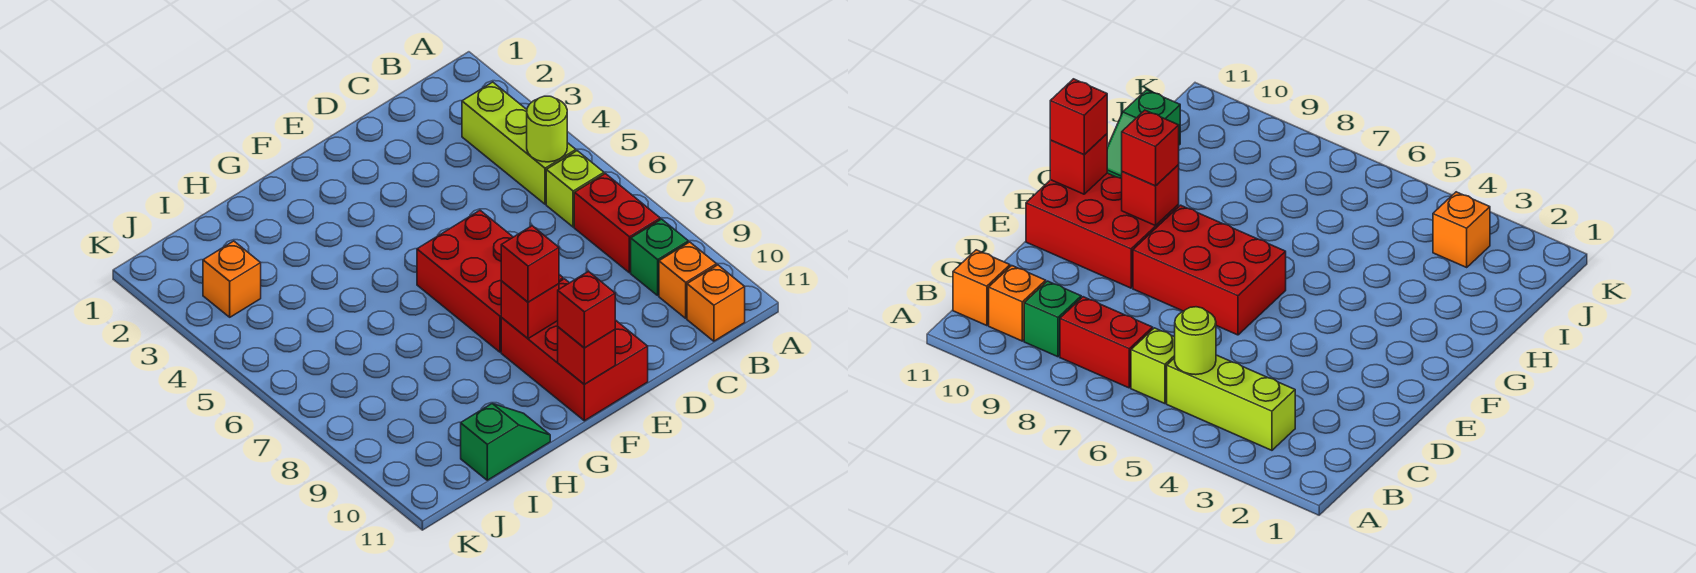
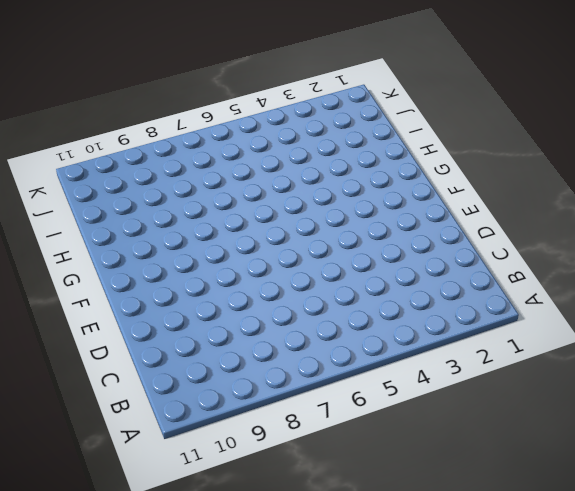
none -> lime 1x3 brick [462,82,576,204]
none -> lime 1x1 brick [546,151,604,227]
none -> red 1x2 brick [574,174,660,273]

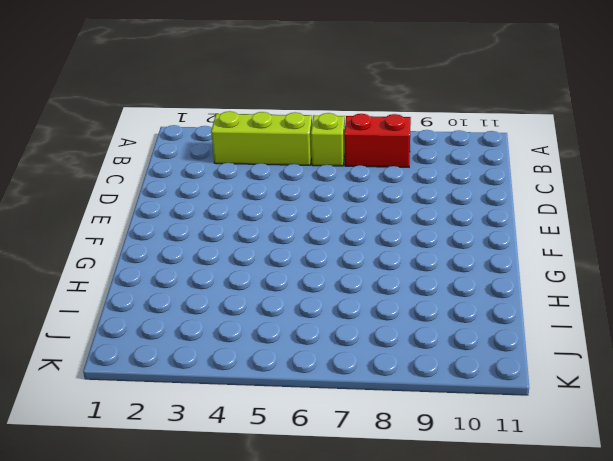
none -> green 1x1 brick [631,219,688,295]
none -> orange 1x1 brick [659,242,717,318]
none -> orange 1x1 brick [687,265,745,341]

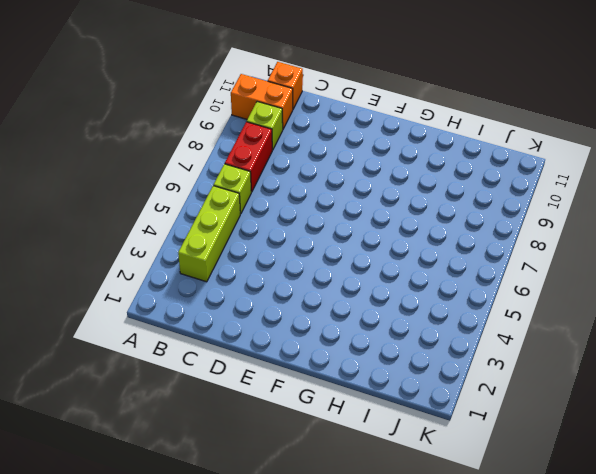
orange 1x2 brick [231,74,293,129] -> orange 1x1 brick [659,242,717,318]
lime 1x1 brick [247,102,283,150] -> green 1x1 brick [631,219,688,295]
none -> red 2x3 brick [417,210,563,352]
none -> red 2x3 brick [501,279,648,421]
none -> green 1x2 slope [461,404,550,480]

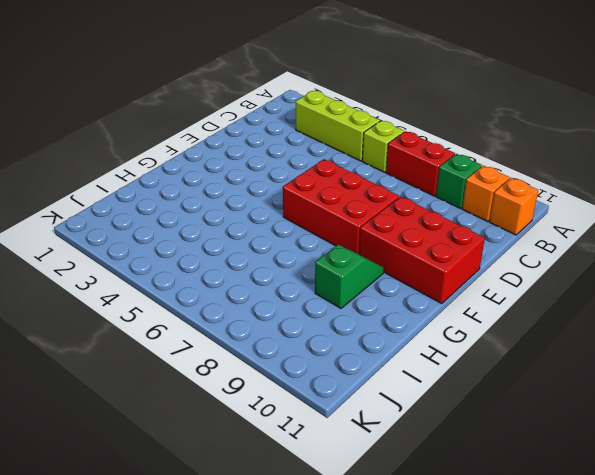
green 1x2 slope [315,245,384,308] -> green 1x2 slope moved to [461,404,550,480]
none -> orange 1x1 brick [203,241,261,317]
none -> lime 1x1 round brick [527,96,567,162]
none -> red 1x1 brick [501,281,559,339]

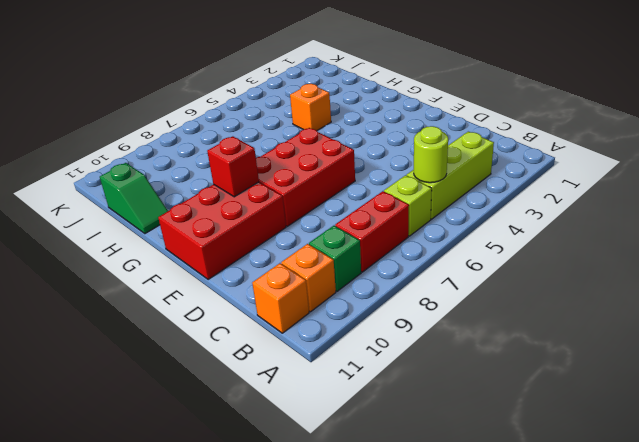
orange 1x1 brick [290,84,331,131] -> orange 1x1 brick moved to [203,241,261,317]
none -> red 1x1 brick [558,327,615,384]
none -> red 1x1 brick [501,226,559,302]
none -> red 1x1 brick [558,271,615,348]

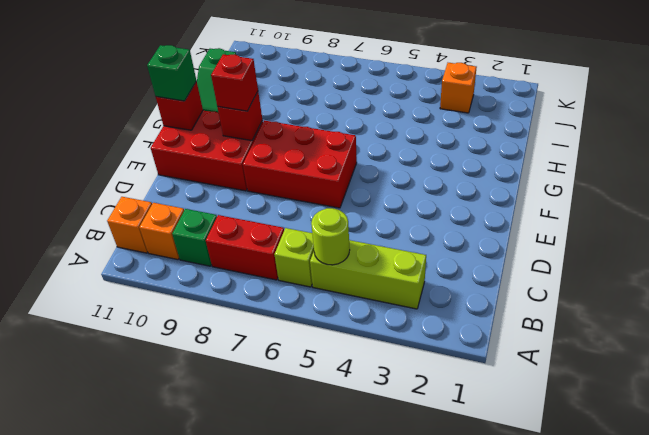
green 1x1 brick [147,45,196,101] -> red 1x1 brick [558,271,615,348]

